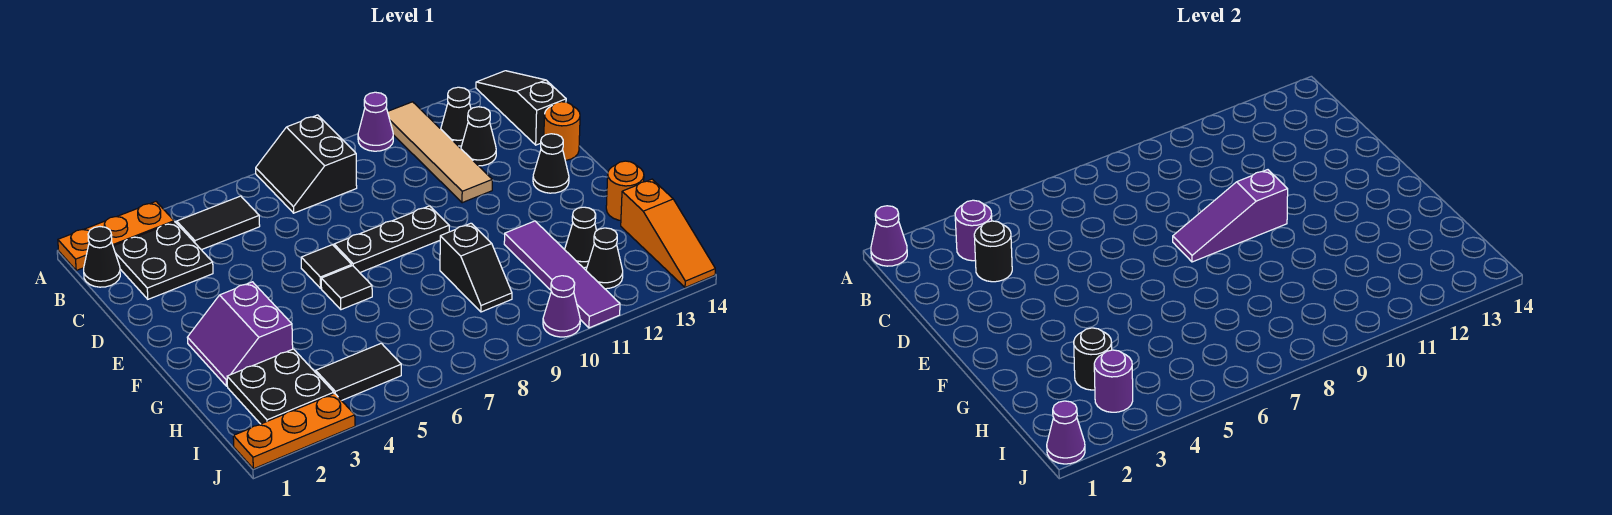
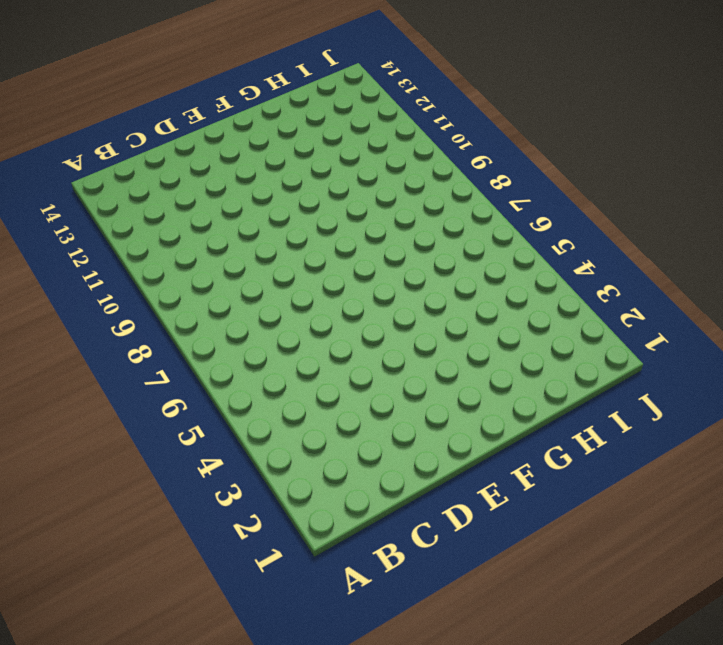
none -> orange 1x3 plate [58,202,174,270]
none -> black 2x2 slope [256,115,357,213]
none -> purple 1x1 cone [358,92,393,151]
none -> tan 1x4 tile [388,102,492,203]

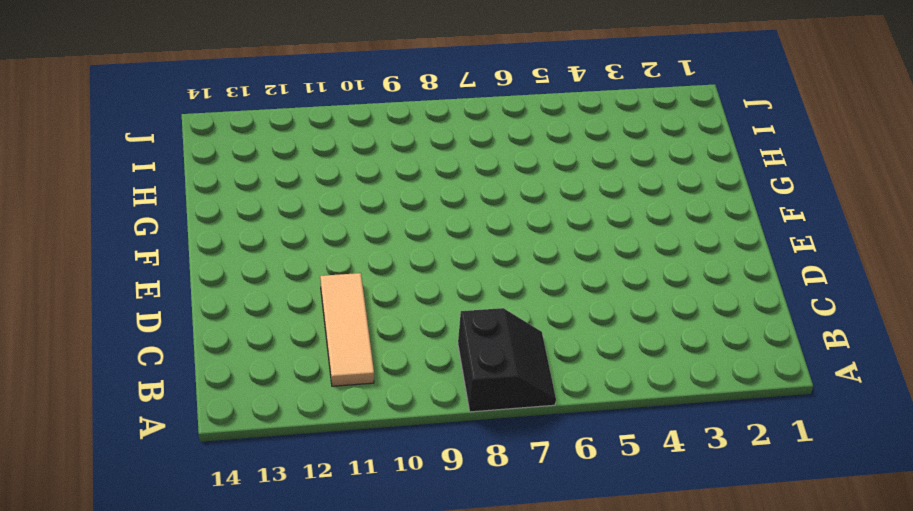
tan 1x3 tile [320,273,374,386] -> tan 1x4 tile [388,102,492,203]
none -> orange 1x3 plate [58,202,174,270]
none -> purple 1x1 cone [358,92,393,151]
none -> black 1x3 slope [476,71,566,145]
none -> black 1x1 cone [84,227,120,287]

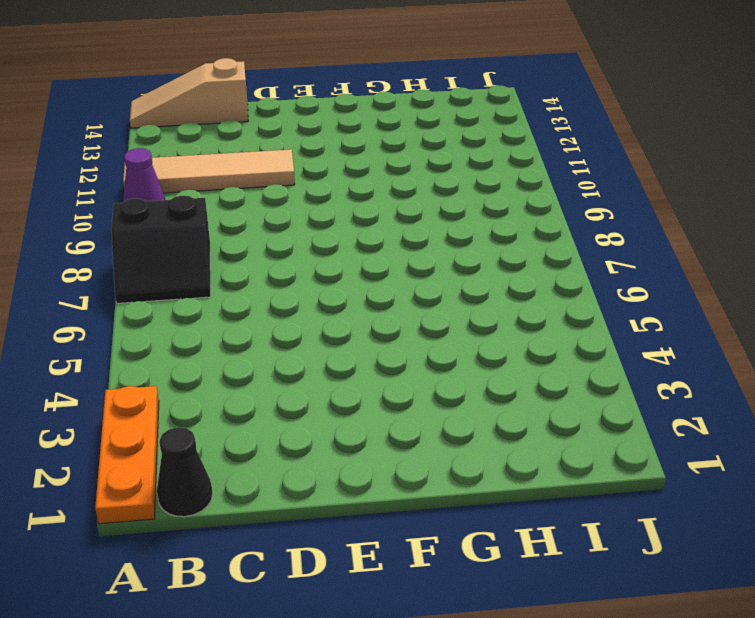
tan 1x3 slope [130,58,248,128] -> black 1x3 slope [476,71,566,145]
none -> black 2x2 plate [113,222,213,299]
none -> black 1x2 tile [177,196,260,250]
none -> black 1x1 cone [441,87,471,146]
none -> black 1x1 cone [461,107,496,166]

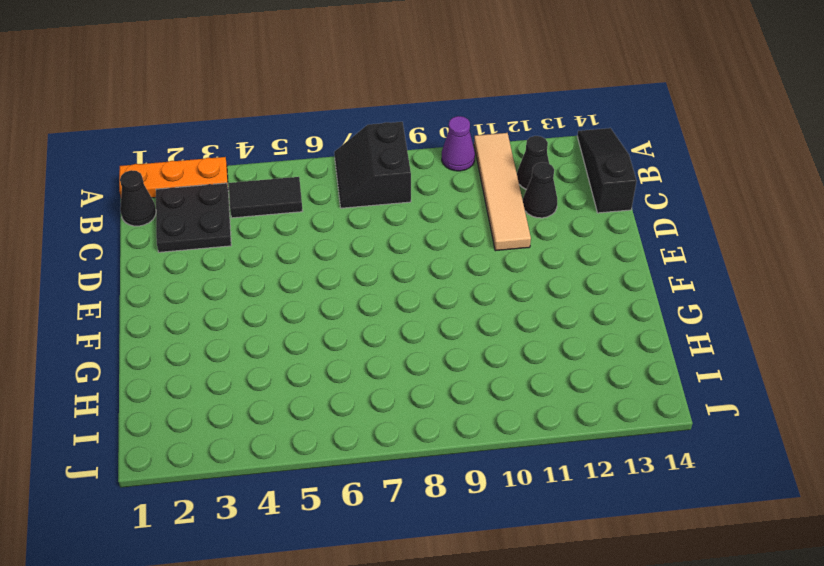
none -> orange 1x1 round brick [544,102,580,160]
none -> black 1x1 tile [301,245,352,288]
none -> black 1x3 plate [334,206,449,273]
none -> black 1x1 cone [533,134,569,193]

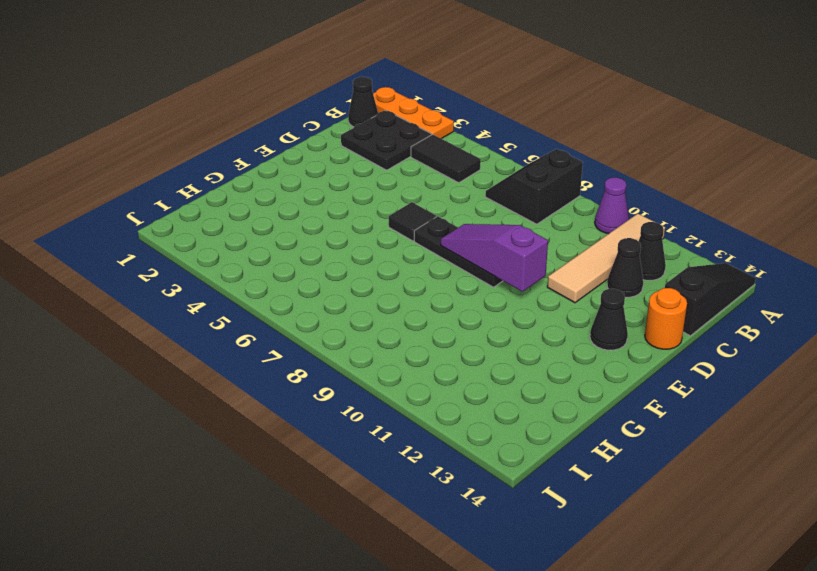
none -> purple 2x2 slope [187,282,293,386]
none -> black 1x1 tile [321,266,372,310]
none -> black 1x2 slope [440,223,512,312]
none -> purple 1x4 tile [504,221,620,328]

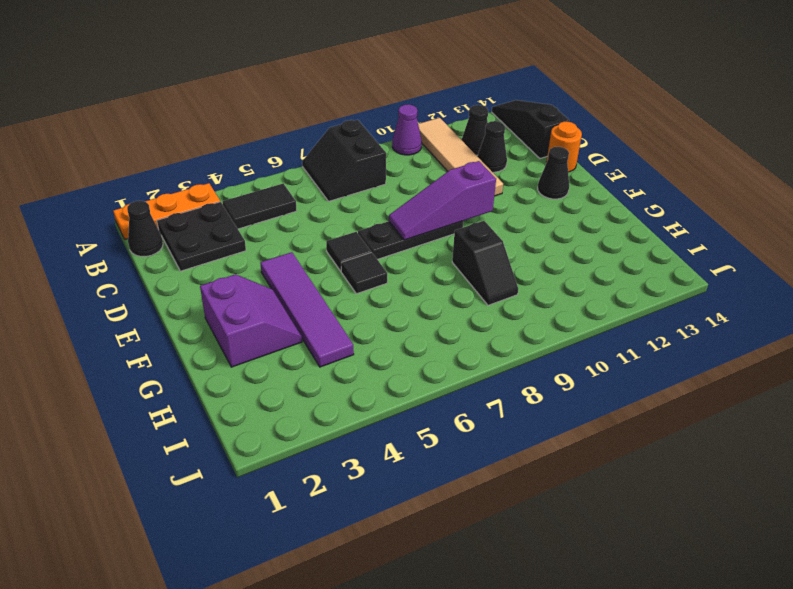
purple 1x4 tile [260,252,354,367] -> purple 1x4 tile moved to [504,221,620,328]
purple 2x2 slope [200,274,302,367] -> purple 2x2 slope turned to [187,282,293,386]
none -> orange 1x1 round brick [606,161,644,221]
none -> black 2x2 plate [227,349,334,424]
none -> black 1x1 cone [565,207,597,268]
none -> orange 1x3 slope [621,179,715,288]

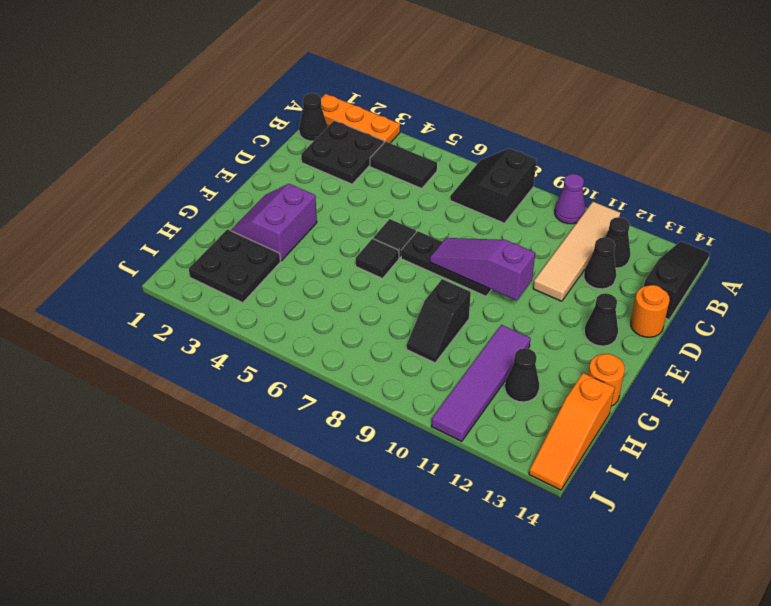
none -> black 1x2 tile [316,343,401,400]
none -> black 1x1 cone [586,228,623,289]
none -> orange 1x3 plate [233,393,355,469]
none -> purple 1x1 cone [543,276,580,337]

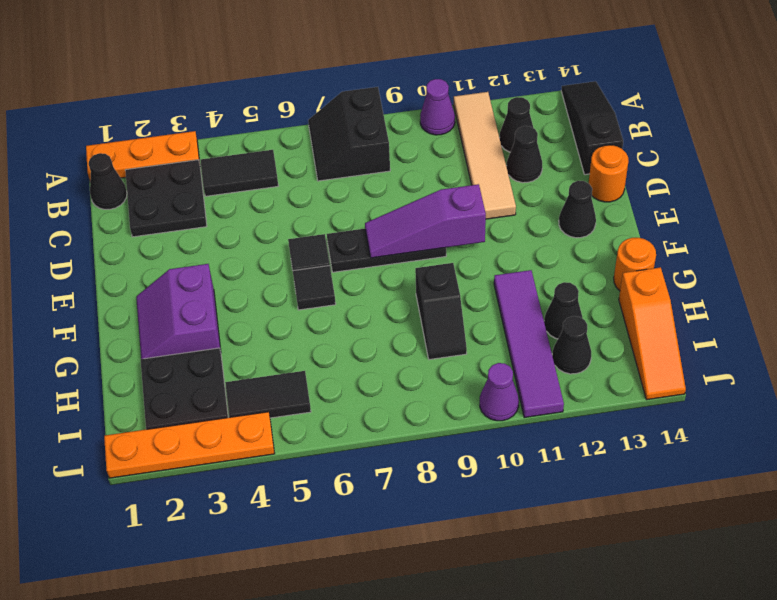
orange 1x4 plate [104,412,275,478] -> orange 1x3 plate [233,393,355,469]
none -> purple 1x1 cone [871,206,907,266]
none -> purple 1x1 round brick [955,200,992,261]
none -> black 1x1 round brick [974,221,1012,282]
none -> black 1x1 round brick [1074,328,1112,390]

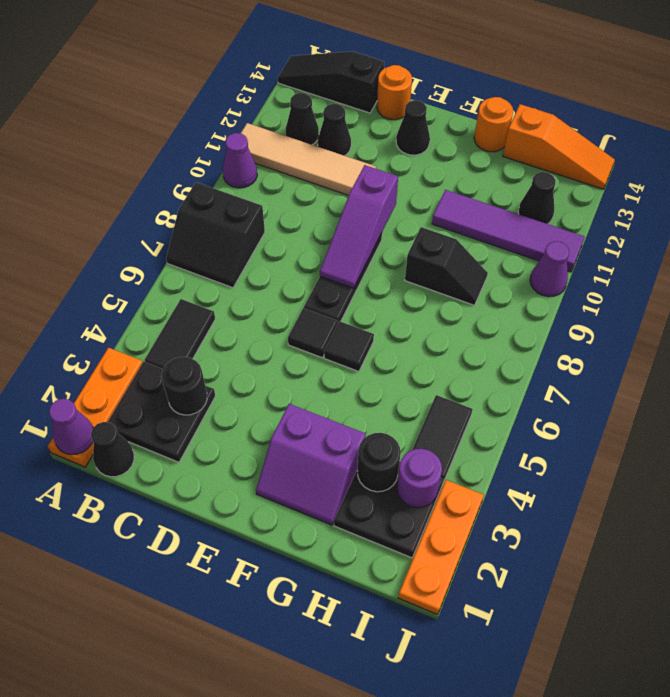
none -> black 1x1 cone [565,207,597,268]
none -> purple 1x1 round brick [955,200,992,261]
none -> purple 1x1 cone [1047,401,1085,464]

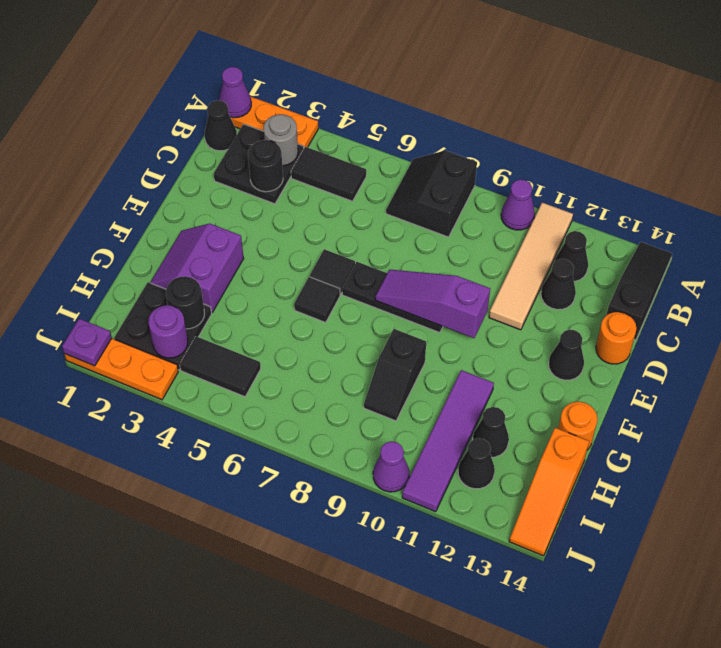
grey 1x1 round brick [264,114,298,166] -> purple 1x1 round brick [955,200,992,261]
purple 1x1 plate [62,319,112,366] -> purple 1x1 cone [1047,401,1085,464]

